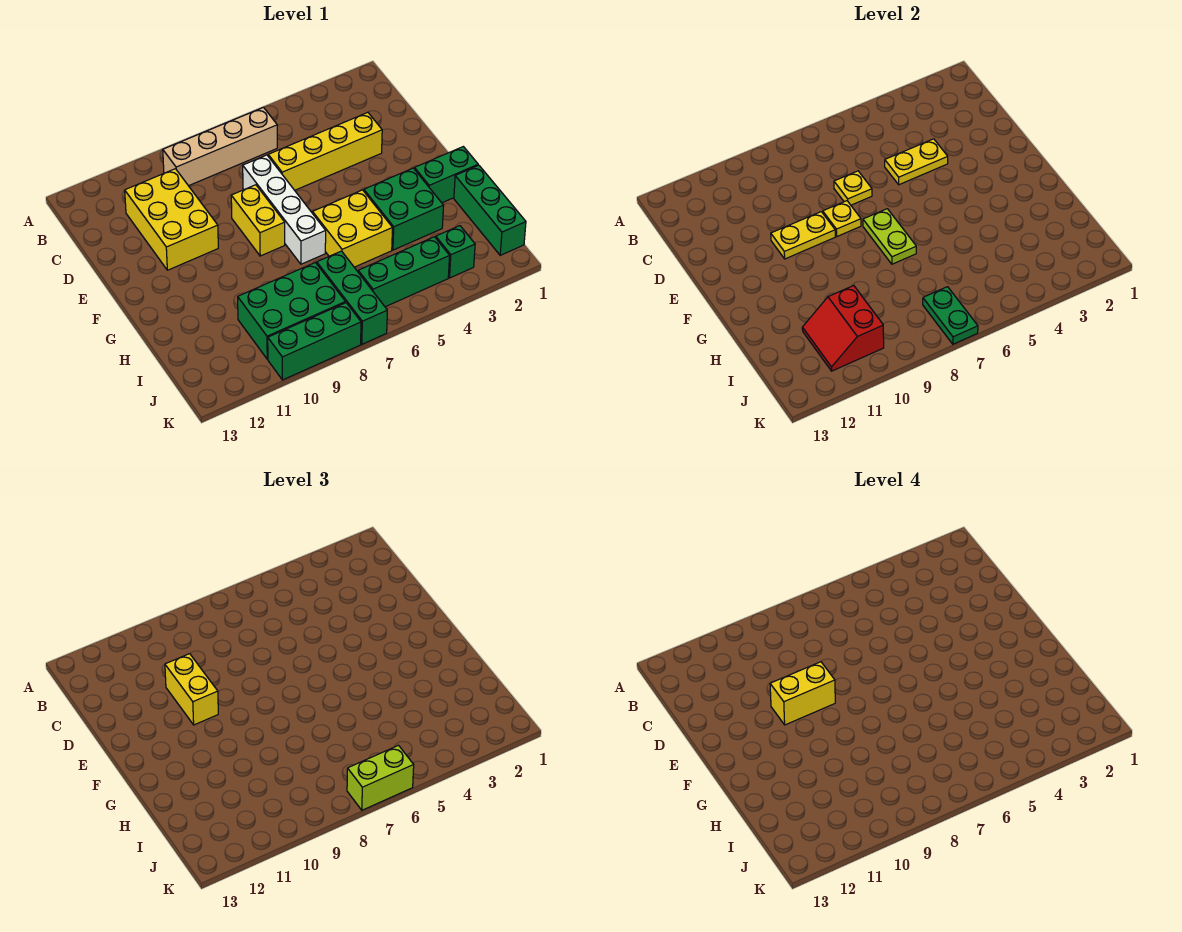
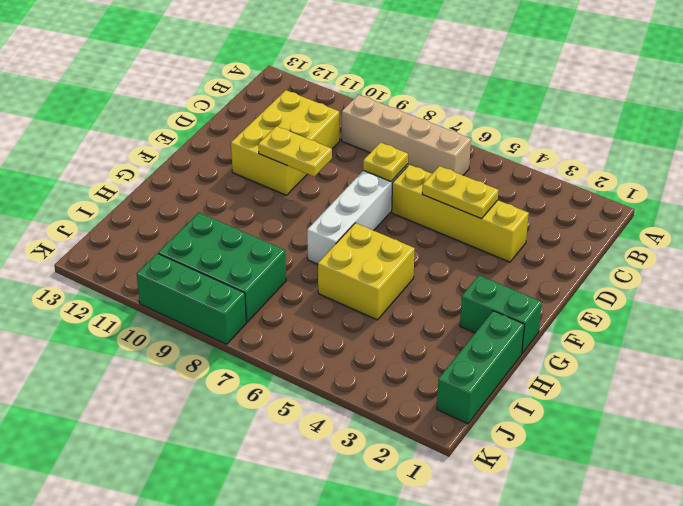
none -> yellow 1x2 brick [231,185,285,256]
none -> green 2x2 brick [364,168,444,250]
none -> green 1x3 brick [317,251,387,344]

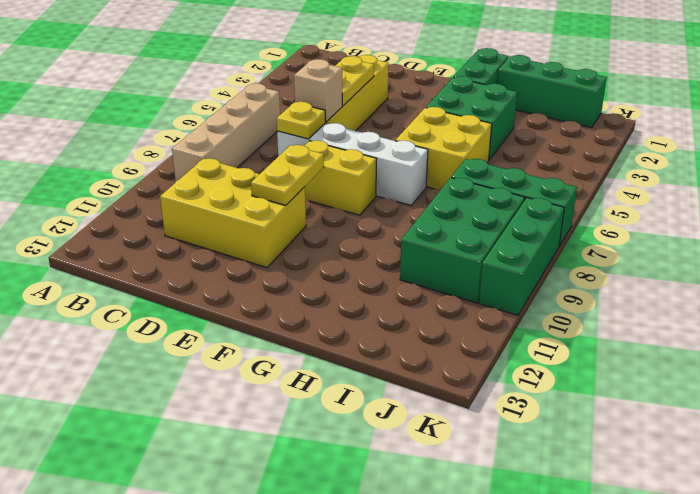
tan 1x1 brick [294,59,342,122] -> none
none -> green 1x1 brick [436,226,475,278]
none -> green 1x3 brick [358,237,450,307]
none -> yellow 1x1 plate [823,201,861,236]

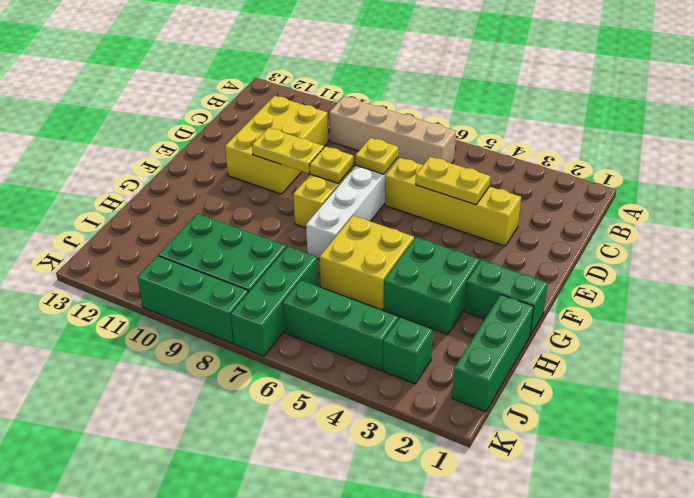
none -> lime 1x2 plate [863,209,916,264]
none -> red 2x2 slope [802,286,884,371]
none -> green 1x2 plate [923,287,978,344]

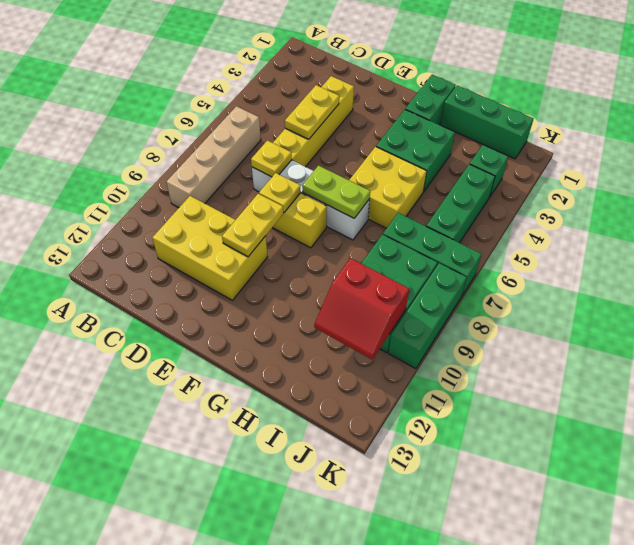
none -> green 1x2 plate [923,287,978,344]
none -> yellow 1x2 brick [165,654,218,725]
none -> lime 1x2 brick [347,745,414,810]

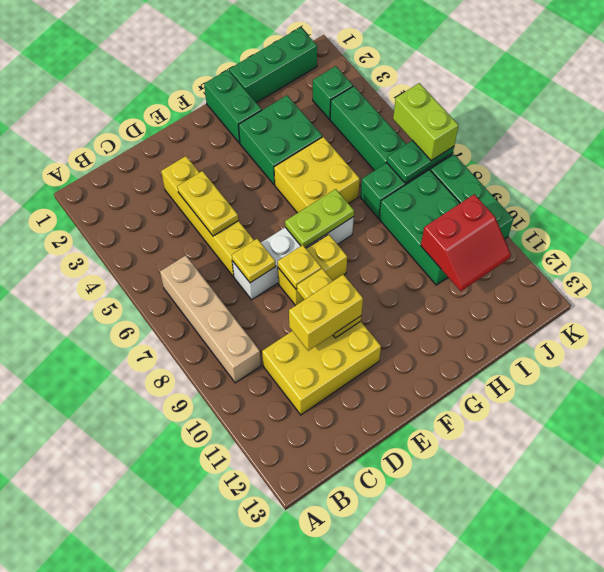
none -> yellow 1x2 brick [770,662,835,725]

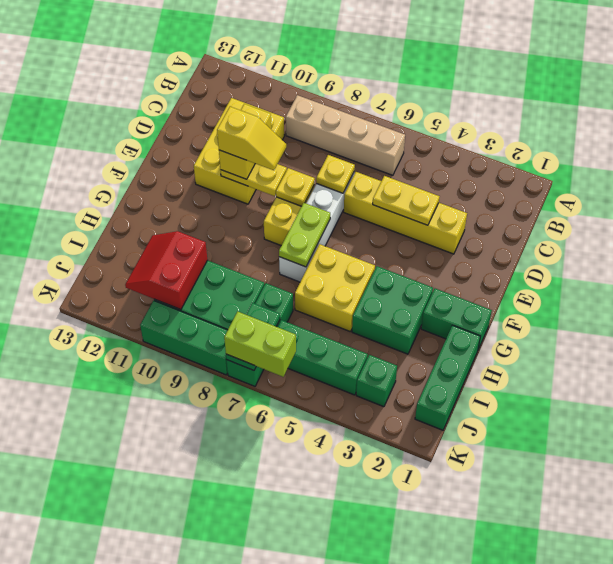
yellow 1x2 slope [217,107,286,170] -> yellow 1x2 brick [770,662,835,725]

